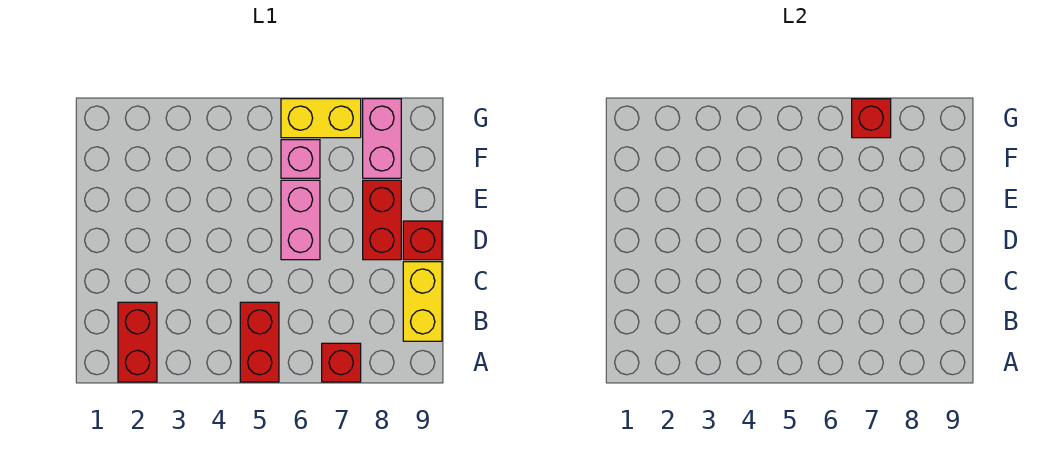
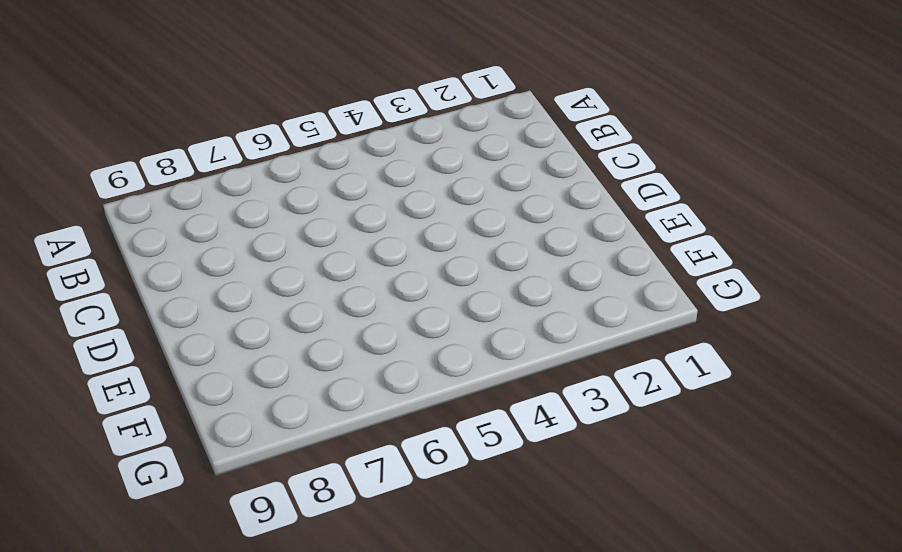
none -> red 1x2 brick [118,302,157,382]
none -> red 1x2 brick [240,302,279,382]

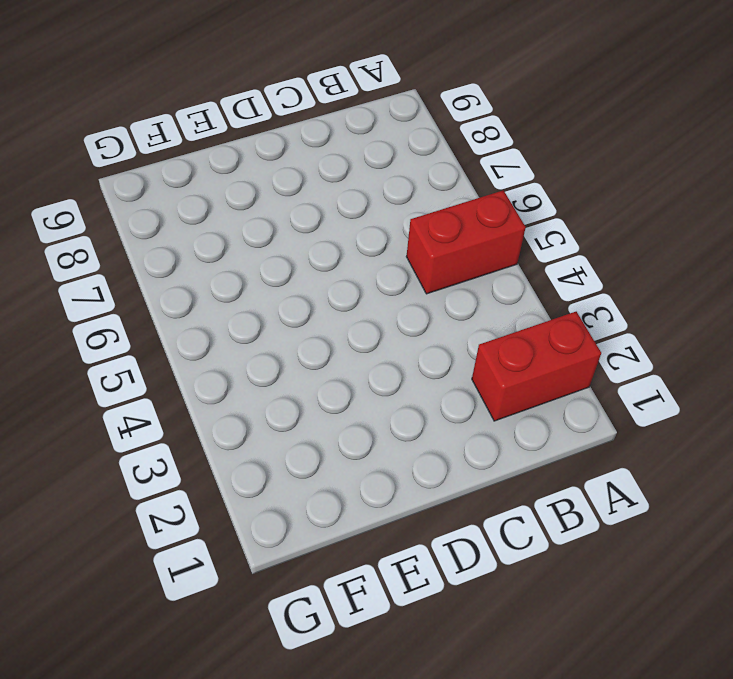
none -> red 1x1 brick [322,343,361,382]
none -> yellow 1x2 brick [403,262,442,341]

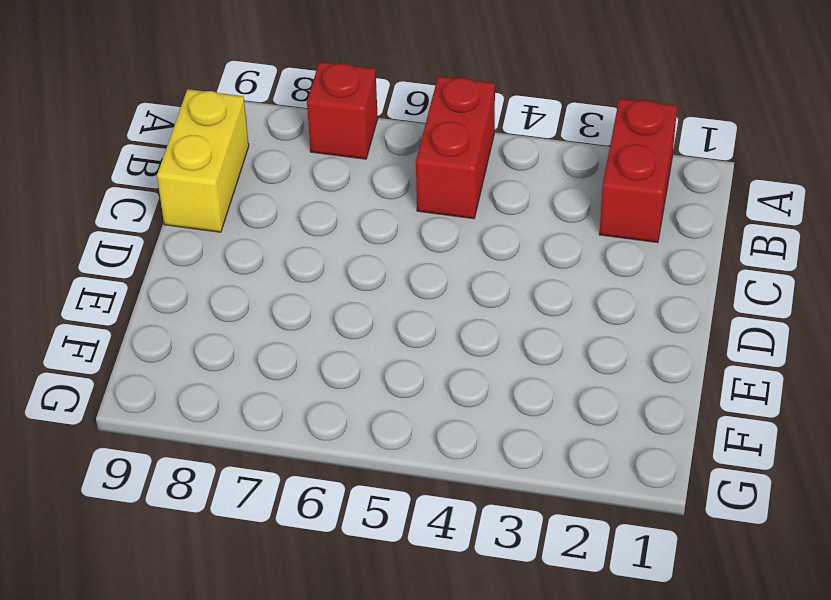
none -> pink 1x2 brick [281,180,320,260]
none -> red 1x2 brick [363,180,401,260]

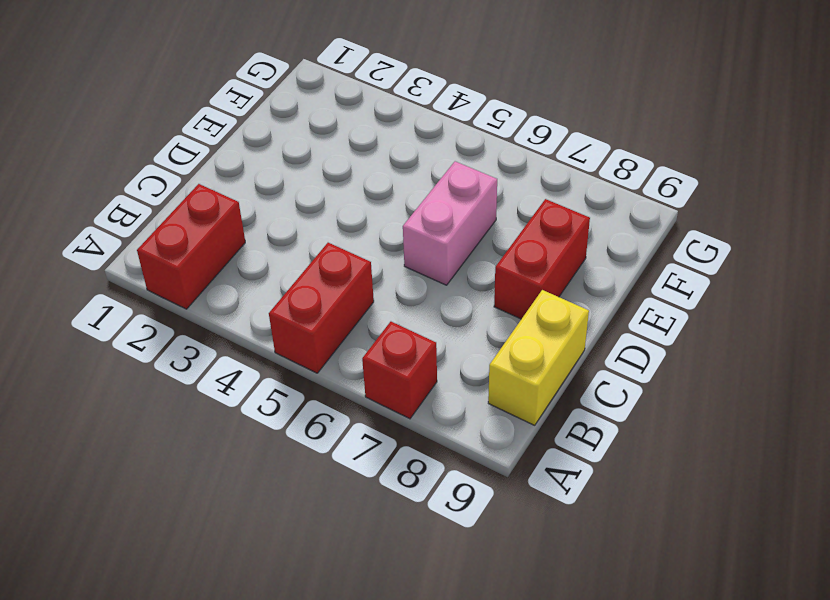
none -> red 1x1 brick [403,221,442,260]
none -> pink 1x1 brick [281,140,320,178]

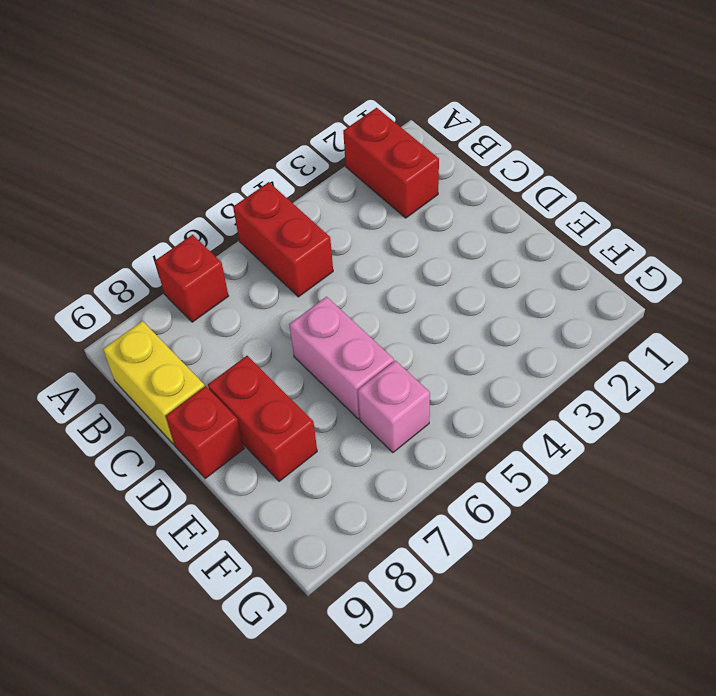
none -> pink 1x2 brick [363,99,401,178]
none -> yellow 1x2 brick [281,99,361,138]

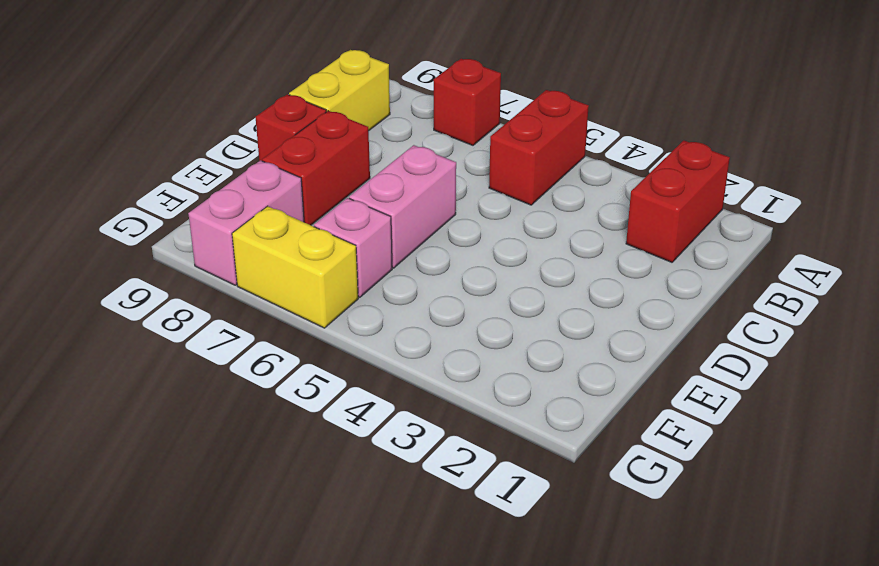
none -> red 1x1 brick [852,99,891,138]

